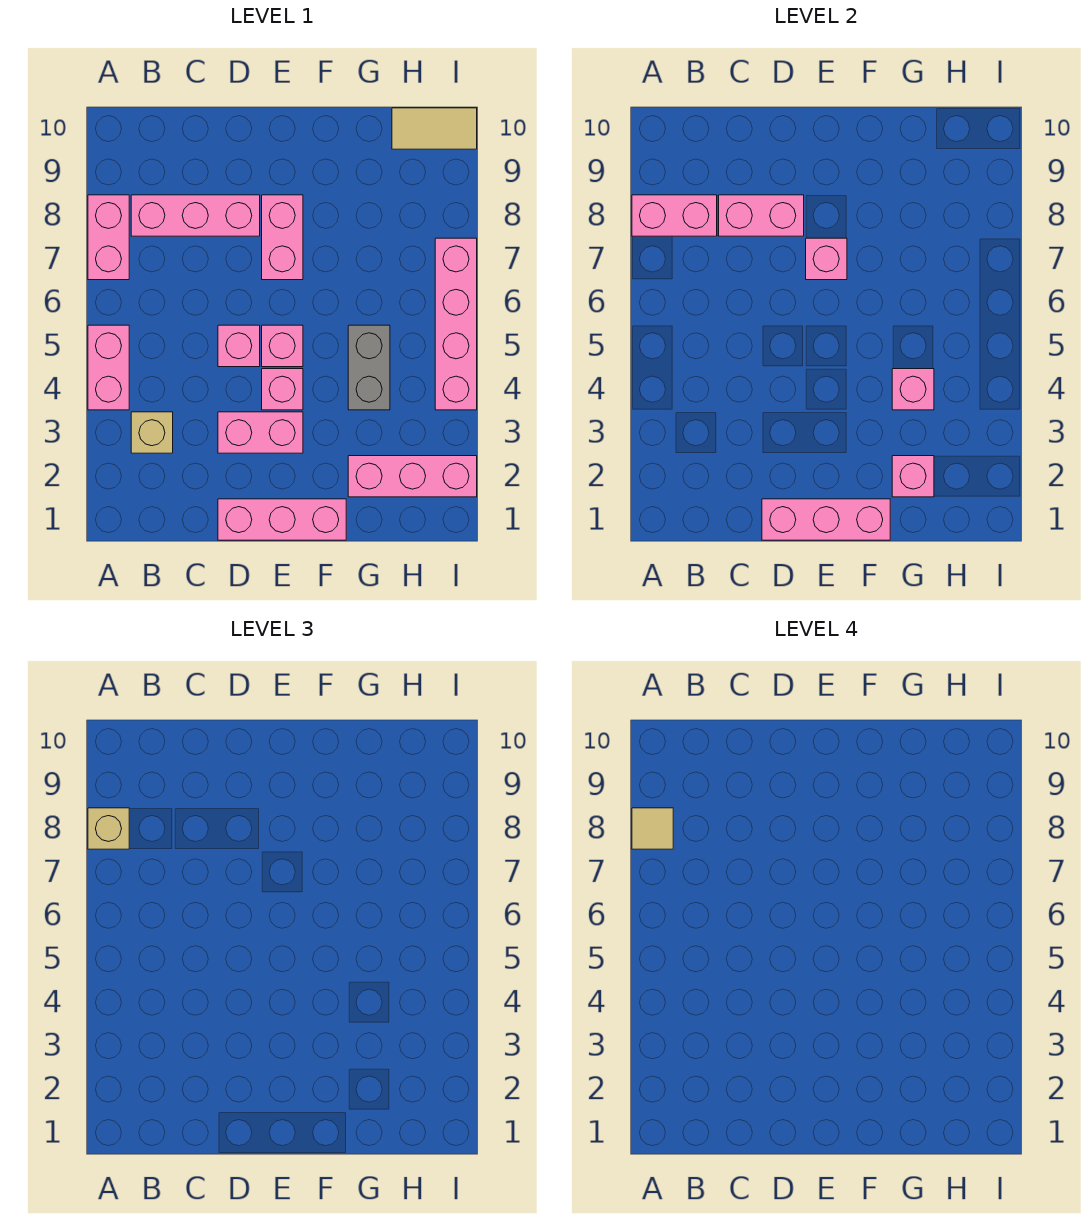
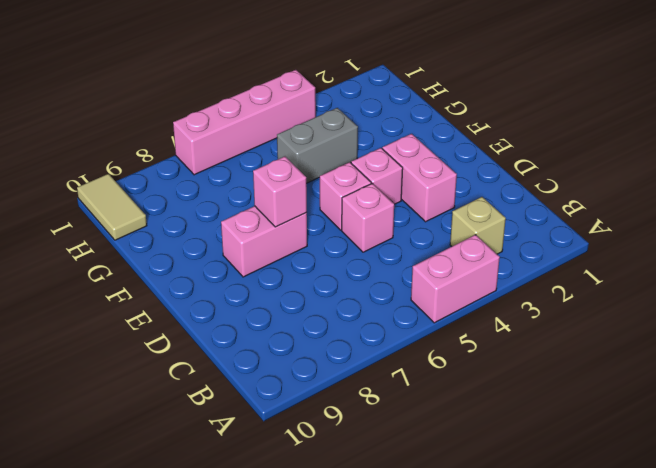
none -> pink 1x2 brick [88,195,129,280]
none -> pink 1x3 brick [131,195,260,236]
none -> pink 1x3 brick [218,499,346,540]

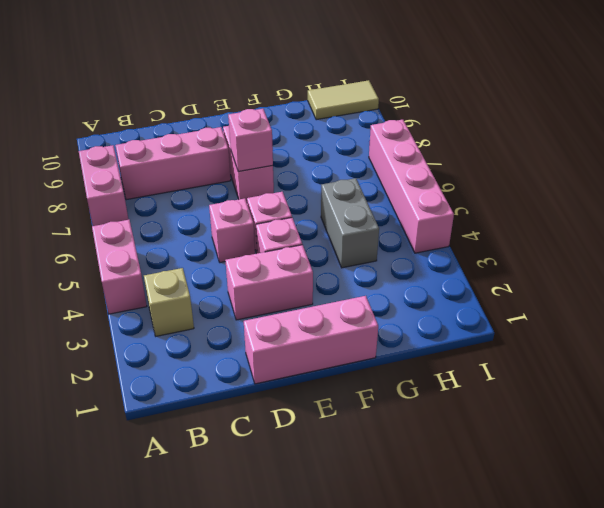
none -> pink 1x3 brick [348,456,477,497]
none -> pink 1x2 brick [632,195,717,236]
none -> pink 1x2 brick [719,195,804,236]

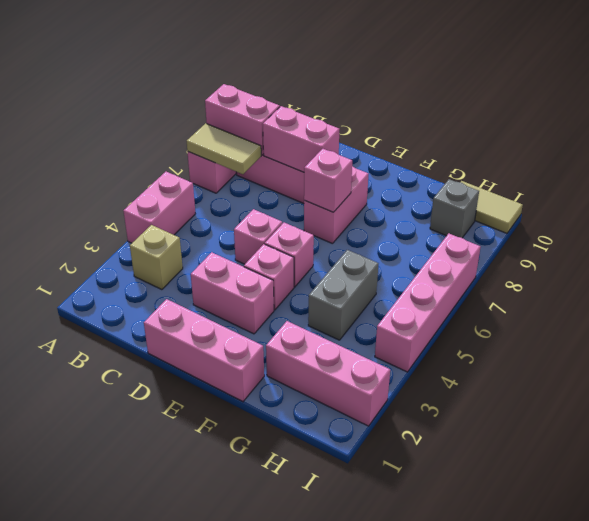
tan 1x2 tile [187,123,261,174] -> none
grey 1x1 brick [430,179,479,238] -> none
none -> pink 1x3 brick [762,499,890,540]
none -> pink 1x1 brick [892,456,934,497]
none -> pink 1x1 brick [892,369,934,410]

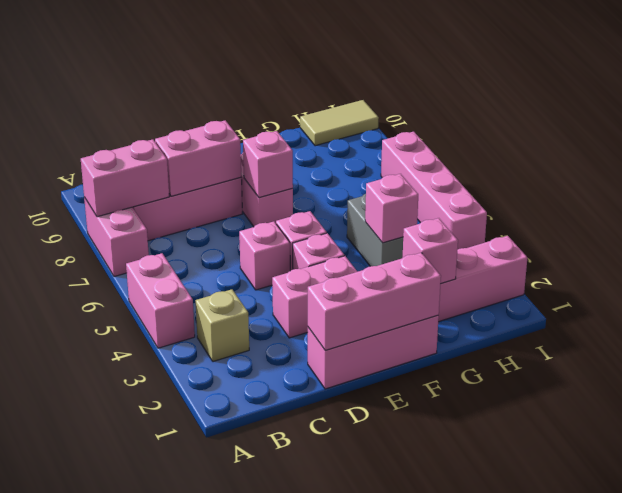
none -> tan 1x1 brick [88,808,129,849]
none -> tan 1x1 tile [632,808,673,849]

